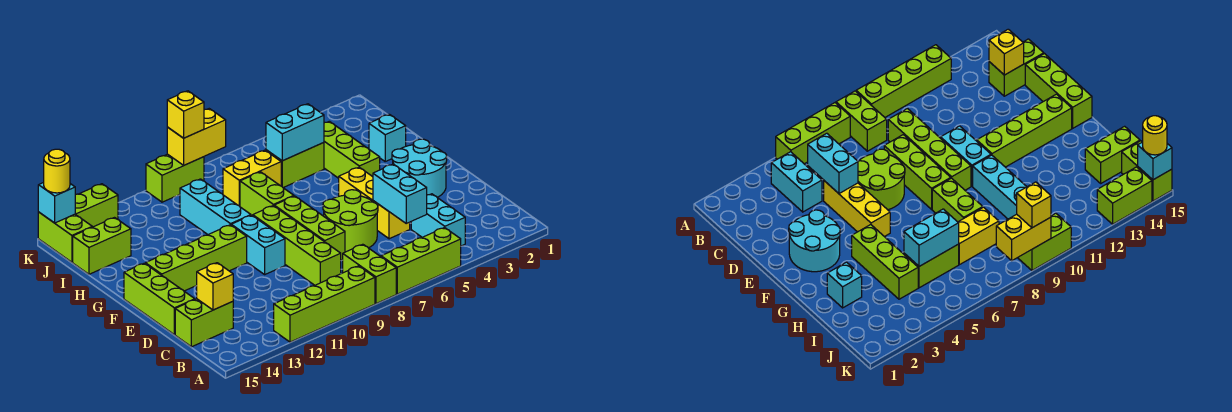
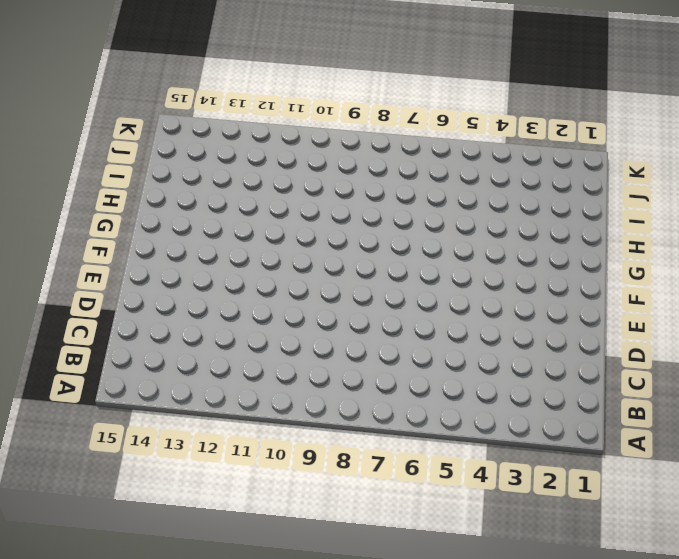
none -> lime 1x3 brick [381,227,461,294]
none -> lime 1x2 brick [343,244,396,304]
none -> lime 1x4 brick [274,266,375,342]
none -> cyan 1x2 brick [411,194,465,246]

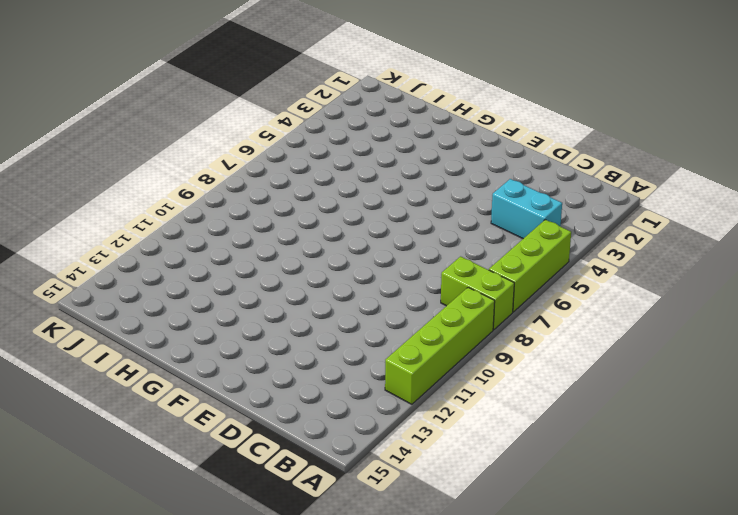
none -> lime 1x4 brick [253,206,341,285]
none -> lime 1x2 brick [175,299,233,347]
none -> yellow 1x3 brick [339,167,410,239]
none -> lime 2x2 round brick [323,190,378,252]

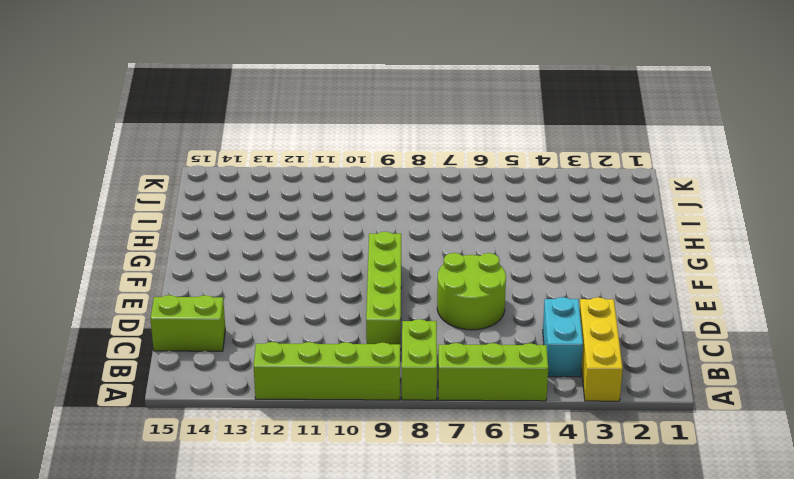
yellow 1x3 brick [579,297,623,401] -> yellow 1x3 brick moved to [339,167,410,239]
none -> lime 1x3 brick [274,196,345,260]
none -> lime 1x3 brick [124,263,195,335]
none -> cyan 2x2 round brick [392,139,447,197]
none -> cyan 1x2 brick [231,215,285,274]

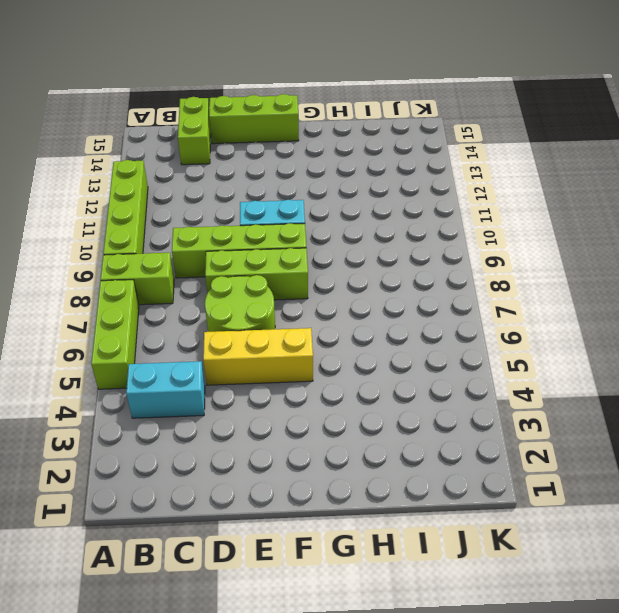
none -> cyan 2x2 round brick [392,139,447,197]
none -> lime 1x4 brick [145,225,247,291]
none -> lime 1x3 brick [324,121,380,178]
none -> lime 1x2 brick [240,172,294,216]

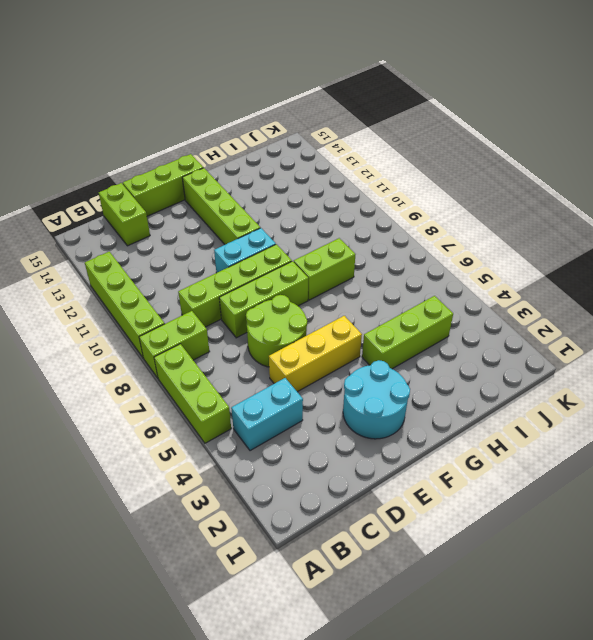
none -> cyan 1x3 brick [180,179,251,234]
none -> cyan 1x1 brick [369,114,406,161]
none -> lime 1x2 brick [266,143,324,188]
none -> yellow 1x2 brick [223,150,281,206]

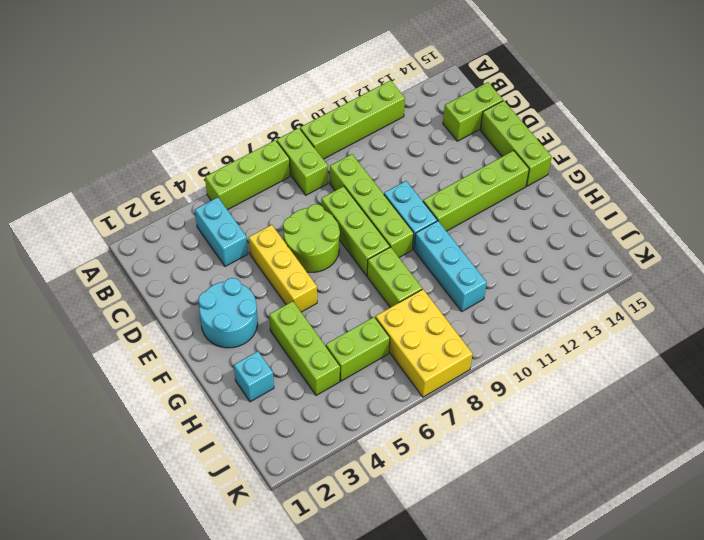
yellow 2x3 brick [375,289,473,397] -> yellow 1x2 brick [223,150,281,206]
none -> lime 1x2 brick [73,218,131,274]
none -> lime 1x2 brick [38,212,92,262]
none -> lime 1x2 brick [146,154,204,202]
none -> lime 1x2 brick [75,184,118,227]

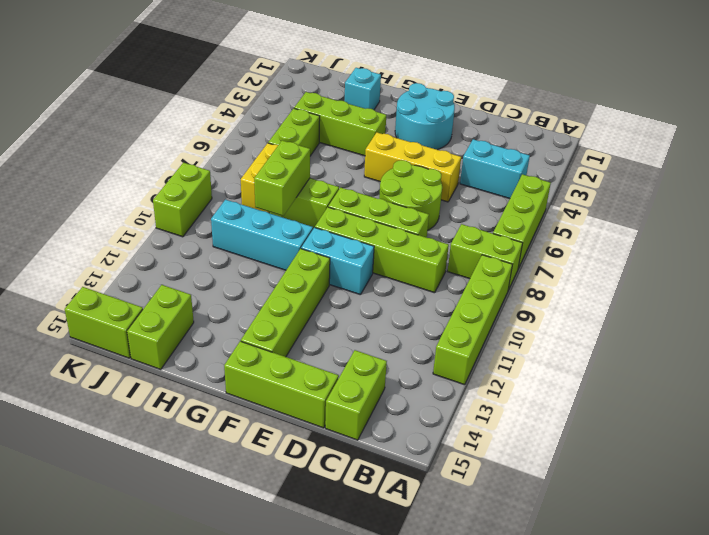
lime 1x2 brick [254,140,310,216] -> lime 1x2 brick moved to [75,184,118,227]
none -> cyan 1x2 brick [373,164,427,223]
none -> yellow 1x1 brick [197,263,233,310]
none -> cyan 1x2 brick [266,104,324,161]
none -> yellow 1x2 brick [167,109,226,165]

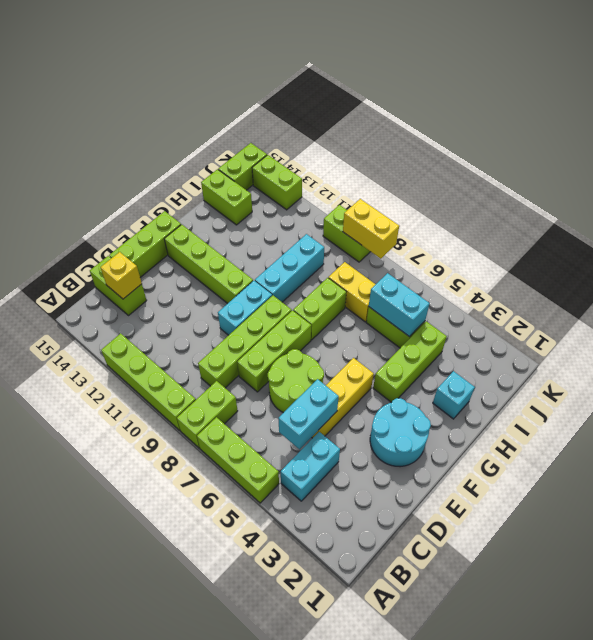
none -> cyan 1x1 brick [38,182,75,223]
none -> yellow 1x1 brick [167,91,204,138]
none -> yellow 1x1 round brick [44,149,70,193]

